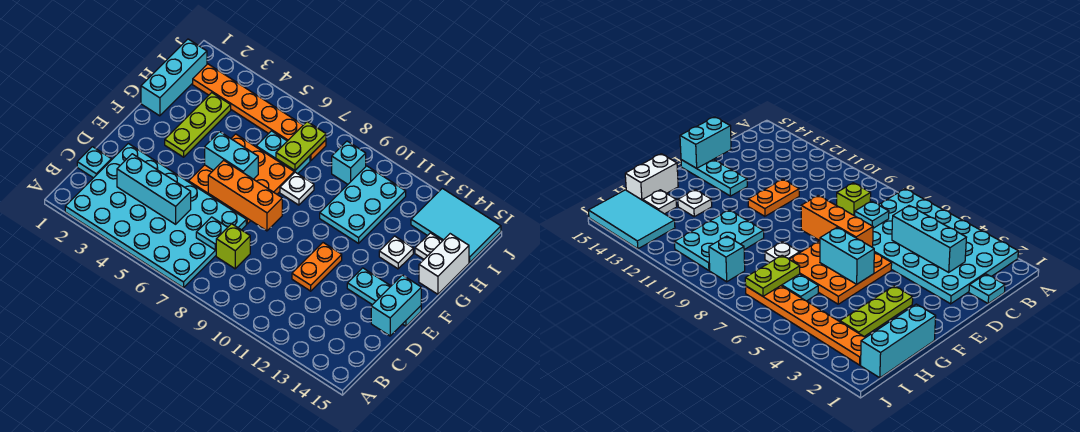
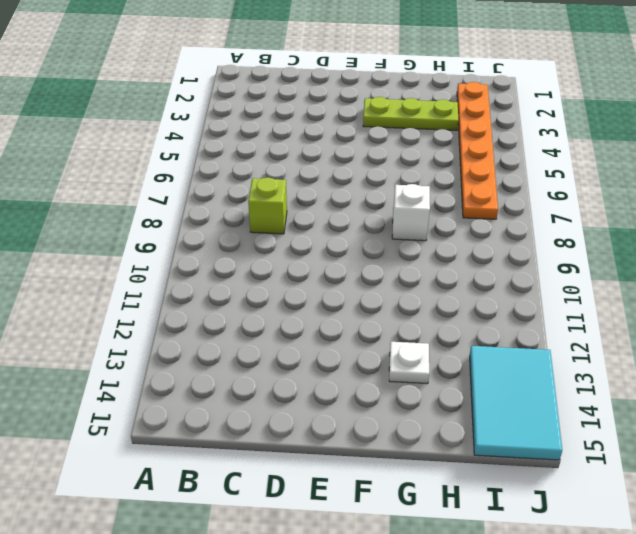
white 1x1 brick [392,184,430,241] -> white 1x1 plate [280,172,314,205]
none -> cyan 4x6 plate [65,144,246,288]
none -> cyan 1x1 plate [77,147,111,178]
none -> orange 1x2 plate [292,243,342,291]

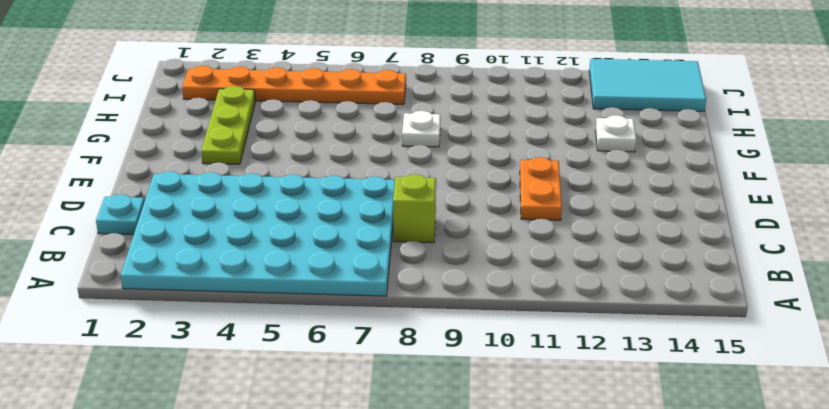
none -> orange 3x3 plate [189,134,294,224]
none -> cyan 1x3 plate [347,268,421,326]
none -> cyan 1x3 brick [141,39,207,116]

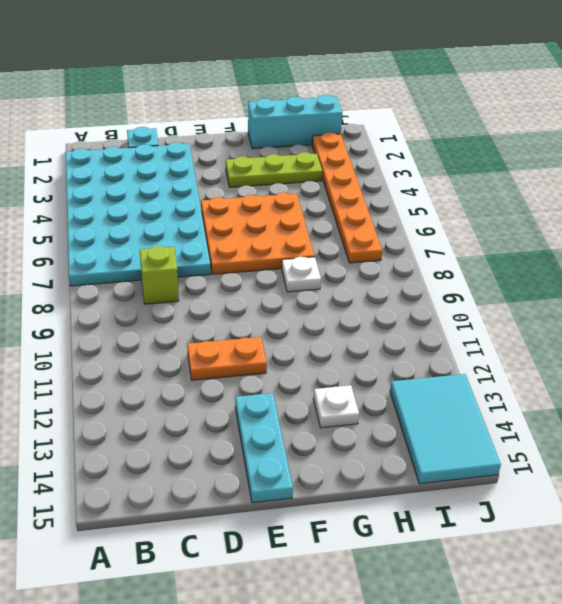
none -> cyan 2x3 plate [320,166,406,243]
none -> white 1x2 brick [419,234,469,294]
none -> cyan 1x2 plate [256,131,310,174]

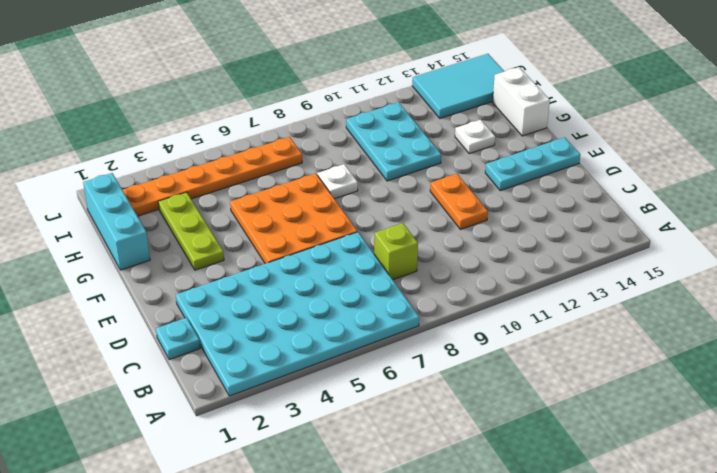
none -> cyan 1x2 plate [256,131,310,174]
none -> white 1x1 plate [415,233,442,259]
none -> cyan 1x1 brick [332,141,366,184]

